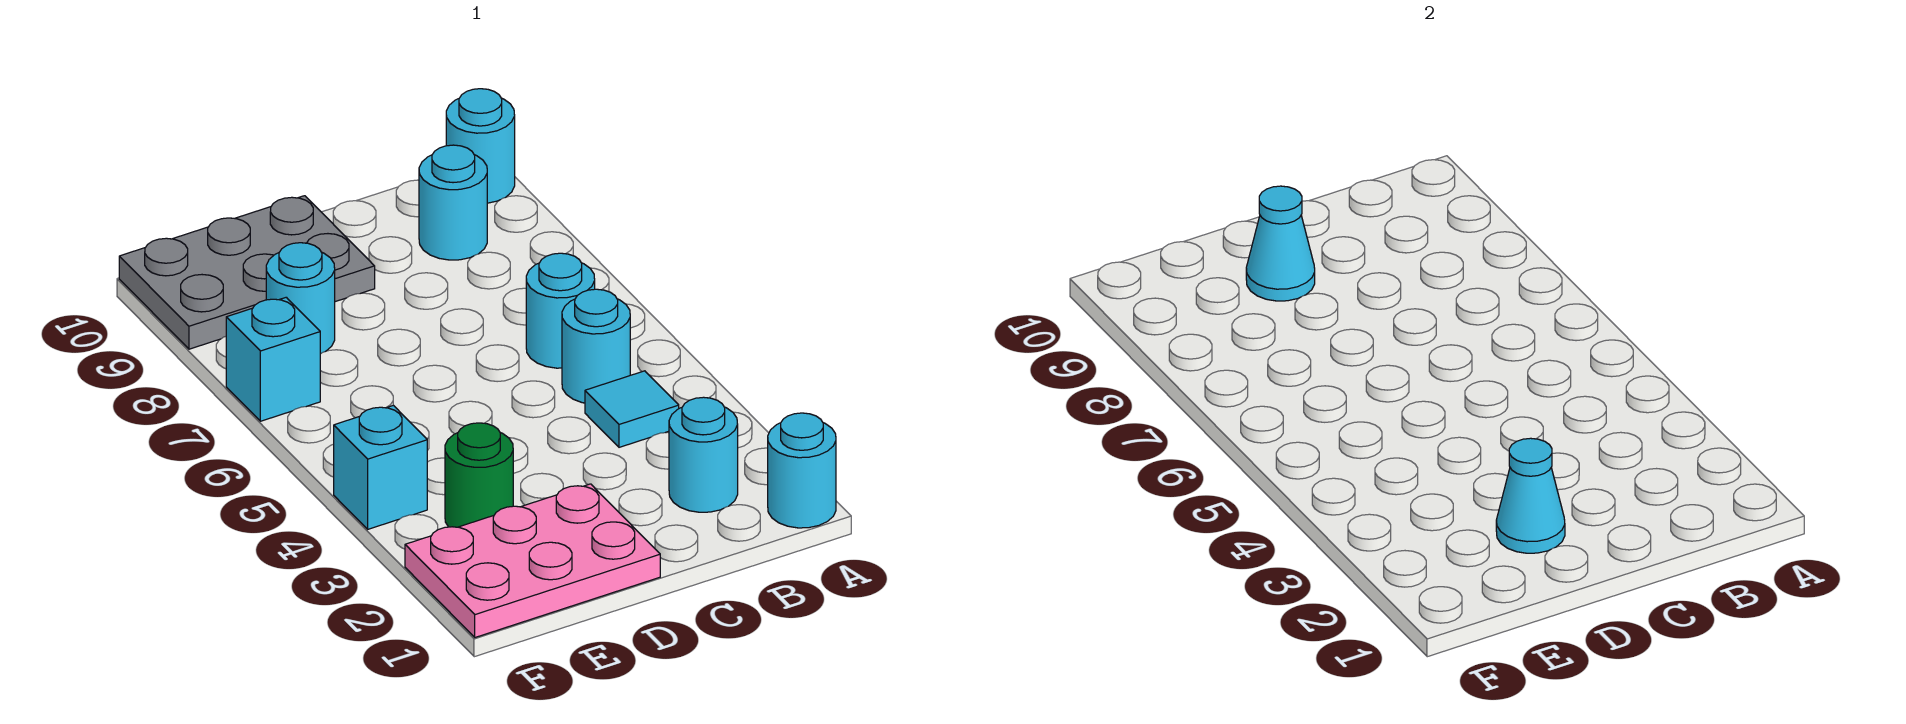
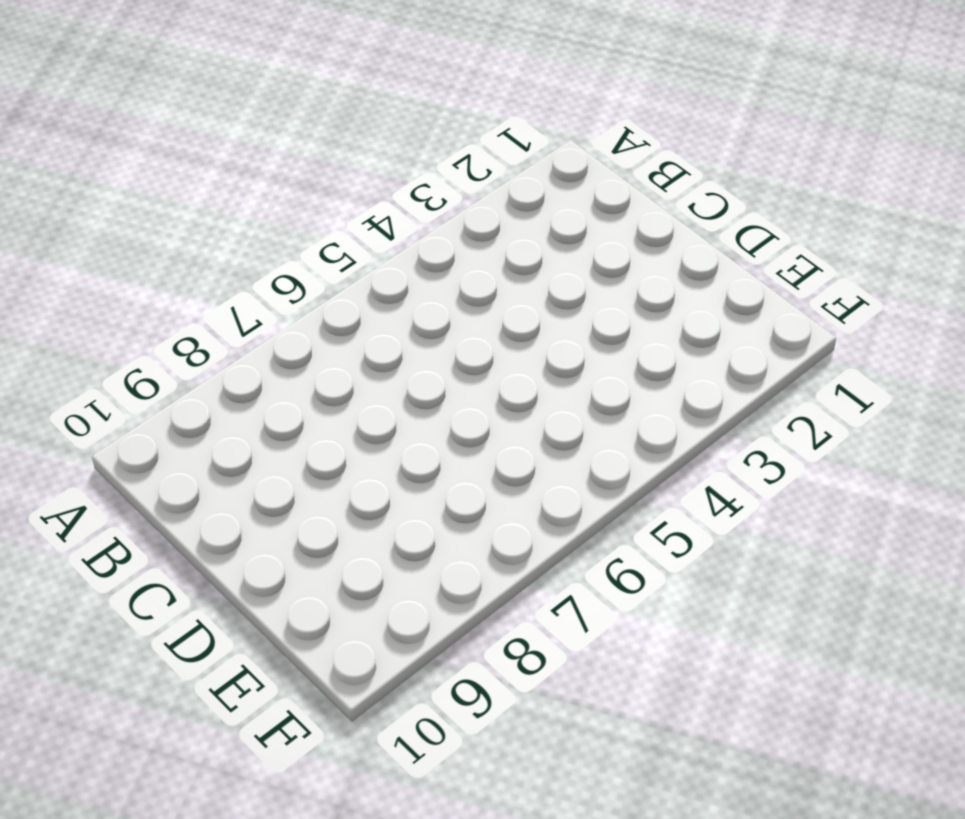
none -> cyan 1x1 round brick [768,413,836,528]
none -> cyan 1x1 round brick [446,89,515,203]
none -> cyan 1x1 round brick [669,397,738,512]

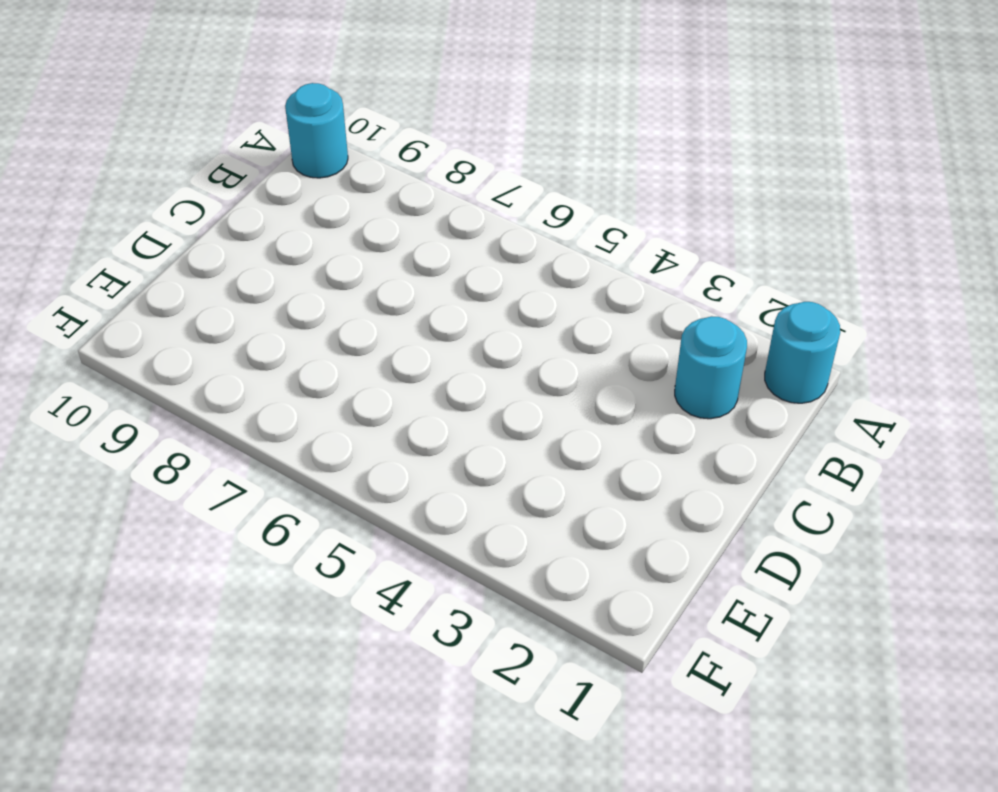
none -> cyan 1x1 tile [585,371,679,447]
none -> cyan 1x1 round brick [562,289,630,403]
none -> cyan 1x1 round brick [526,253,595,368]

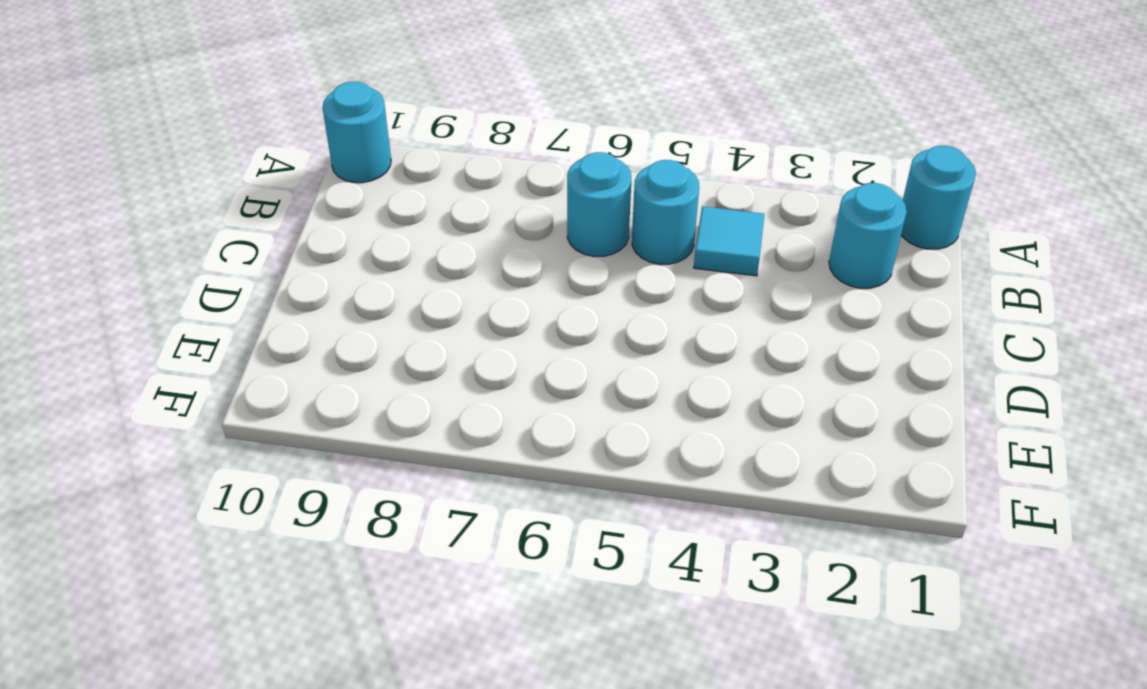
none -> cyan 1x1 round brick [419,145,487,260]
none -> pink 2x3 plate [405,484,660,637]
none -> grey 2x3 plate [119,196,375,349]

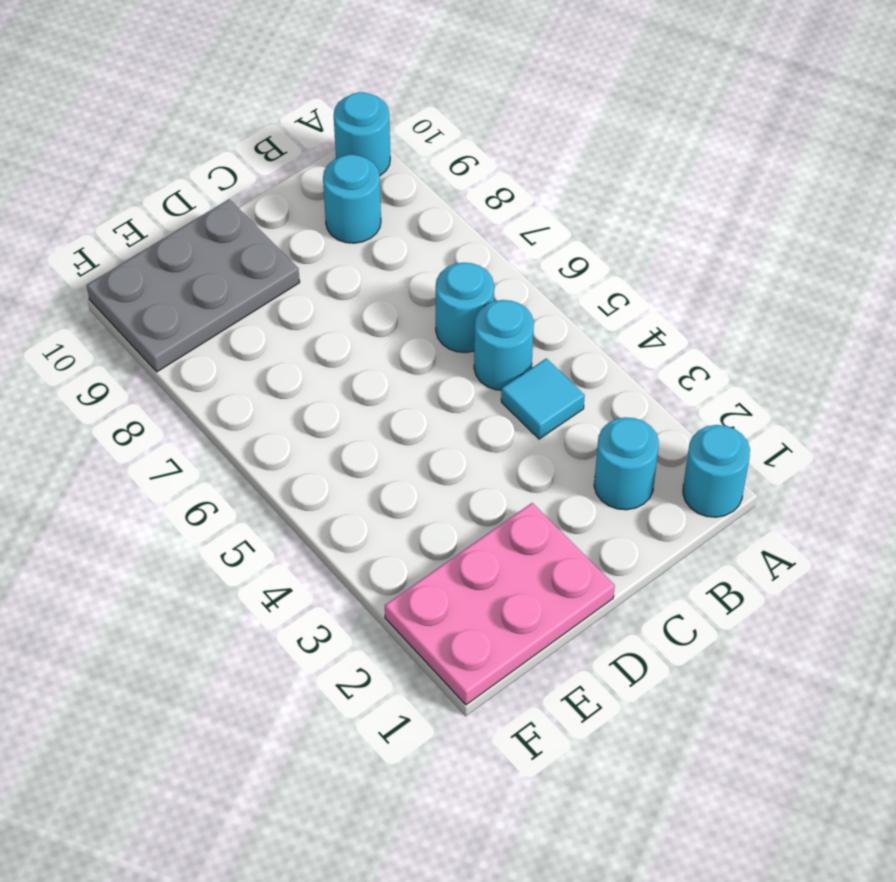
none -> green 1x1 round brick [445,423,513,527]
none -> cyan 1x1 round brick [266,243,335,354]
none -> cyan 1x1 brick [334,405,427,529]

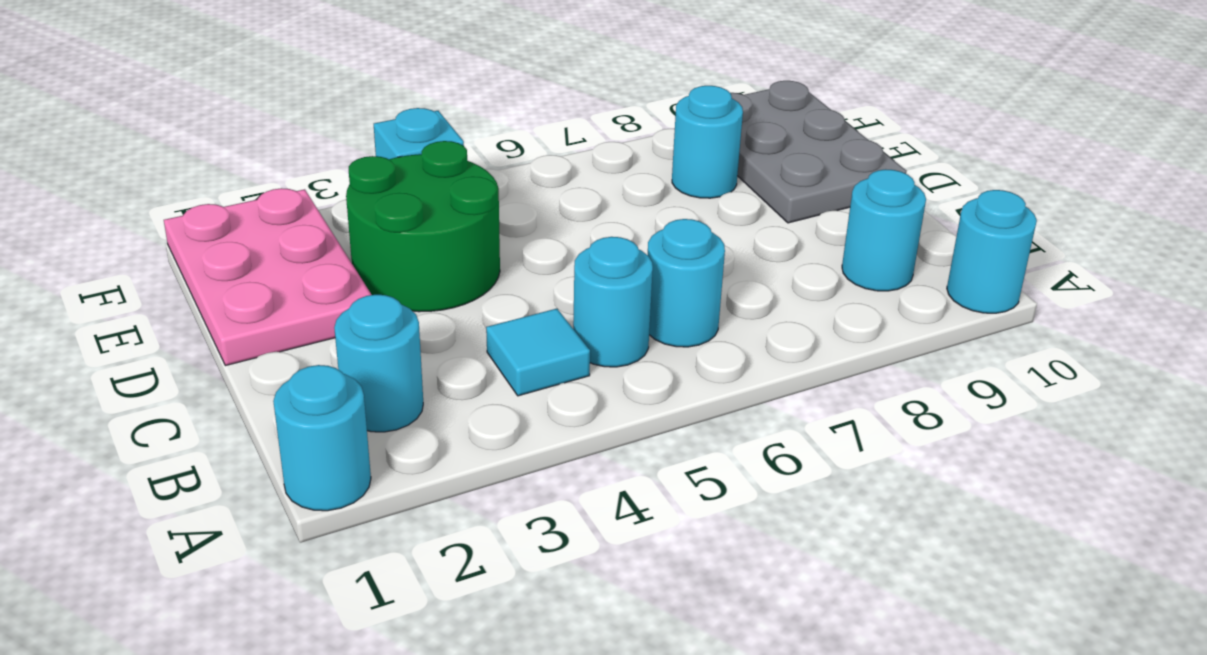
green 2x2 round brick [346,141,500,312] -> green 1x1 round brick [445,423,513,527]
none -> cyan 1x1 brick [226,297,320,421]
none -> cyan 1x1 cone [1496,438,1565,553]
none -> cyan 1x1 cone [1246,186,1315,301]

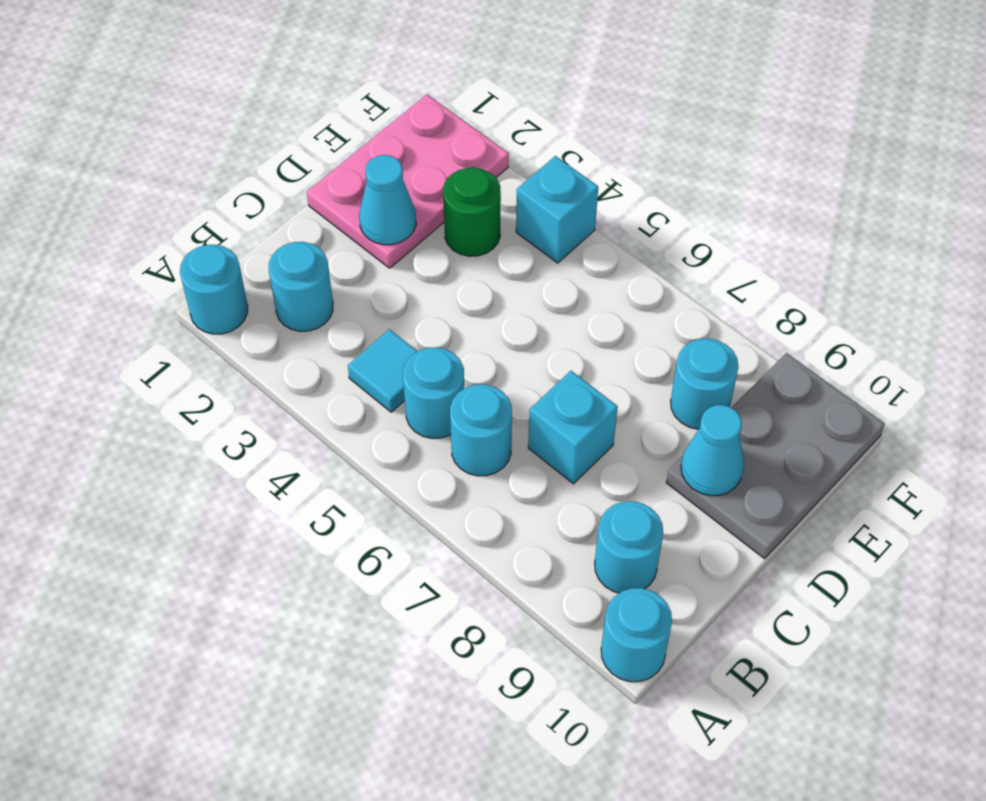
cyan 1x1 brick [528,371,618,484] -> cyan 1x1 brick moved to [226,297,320,421]

